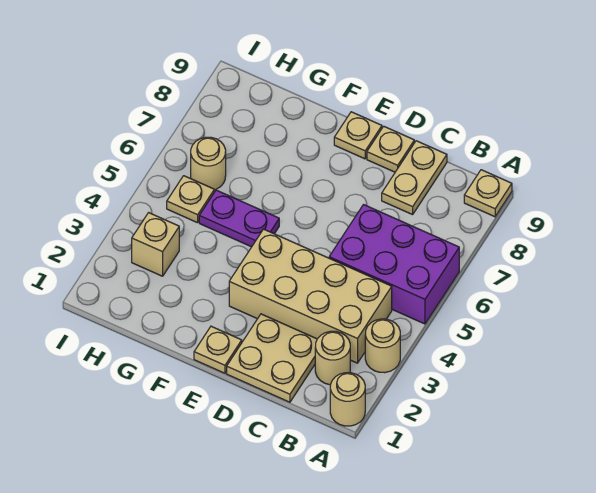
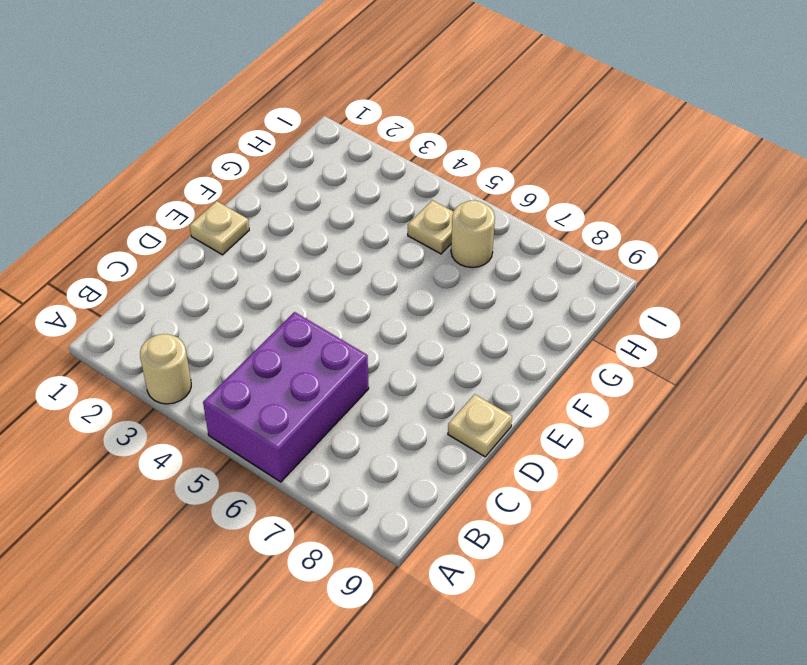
none -> tan 1x1 round brick [330,373,365,426]
none -> tan 1x1 plate [464,170,512,217]
none -> tan 1x1 round brick [315,331,350,385]

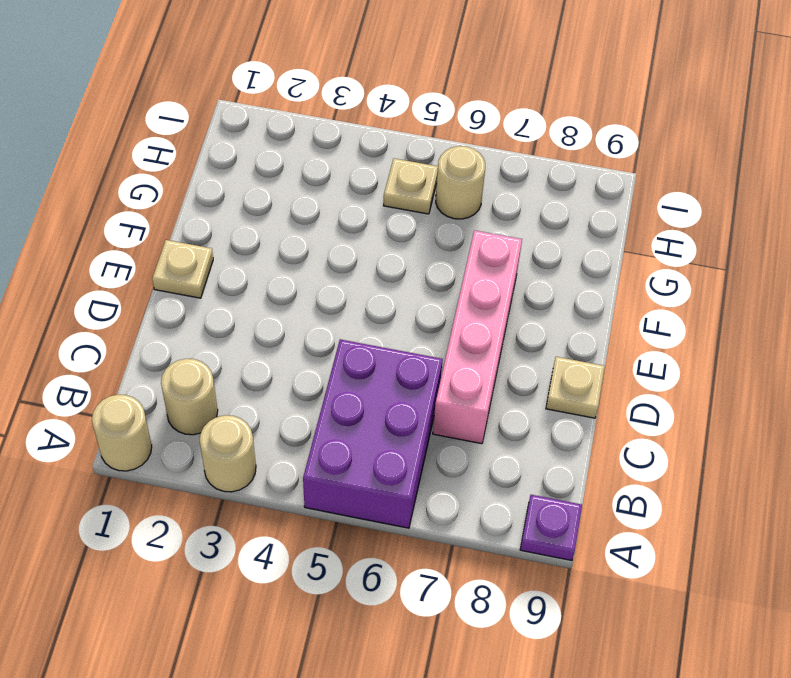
purple 1x1 plate [520,495,582,561] -> tan 1x1 plate [464,170,512,217]
pink 1x4 brick [433,230,522,444] -> none
none -> tan 2x4 brick [229,229,392,363]
none -> tan 2x2 plate [227,314,317,402]
none -> tan 1x2 plate [382,141,447,215]

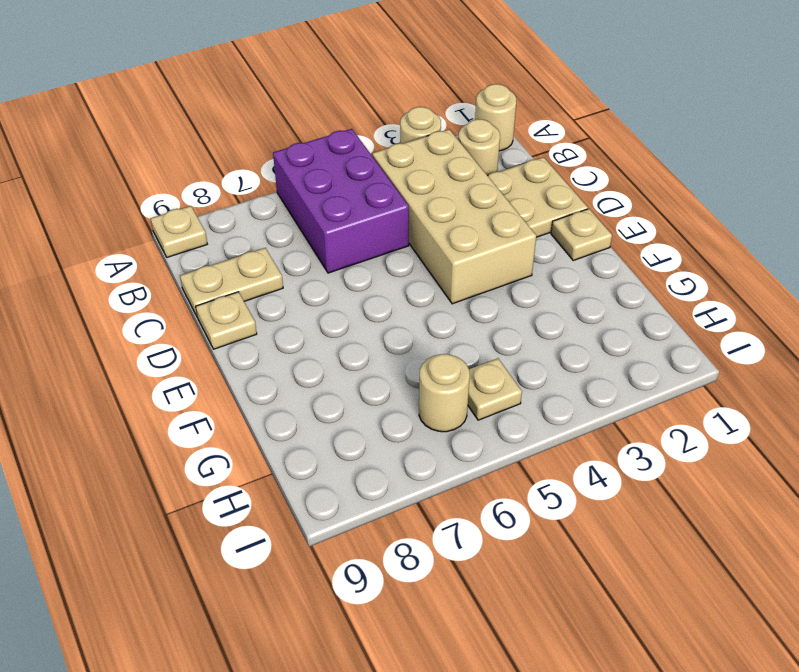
none -> tan 1x1 plate [334,112,382,159]
none -> purple 1x2 plate [199,190,279,247]
none -> tan 1x1 brick [132,213,179,276]

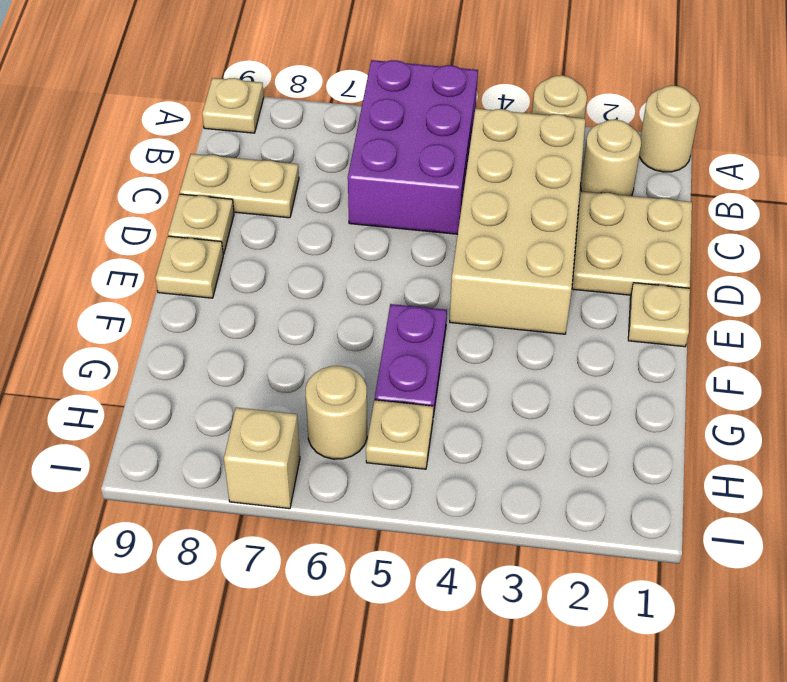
tan 1x1 brick [224,408,300,509] -> tan 1x1 brick moved to [132,213,179,276]

